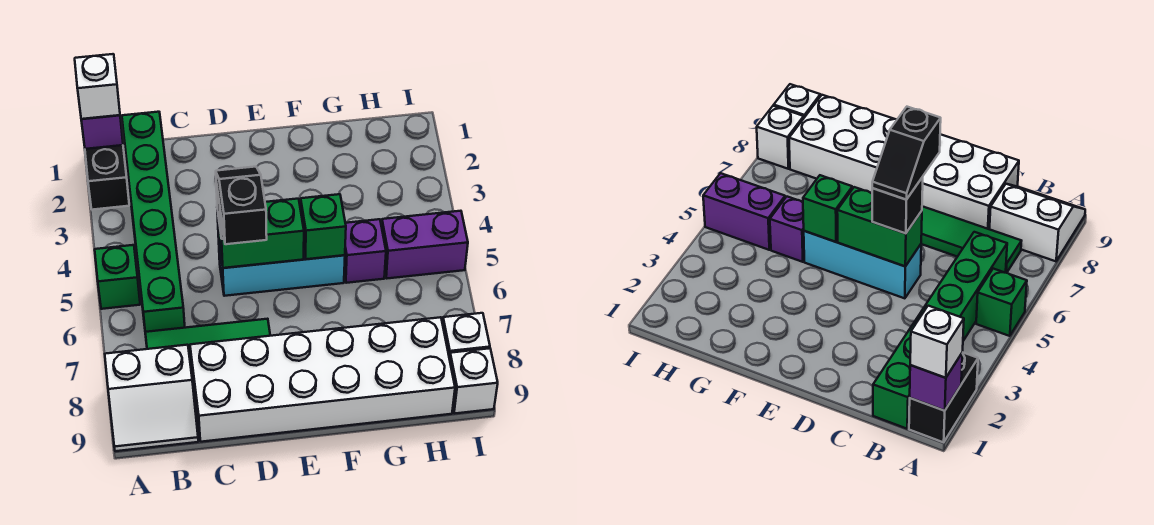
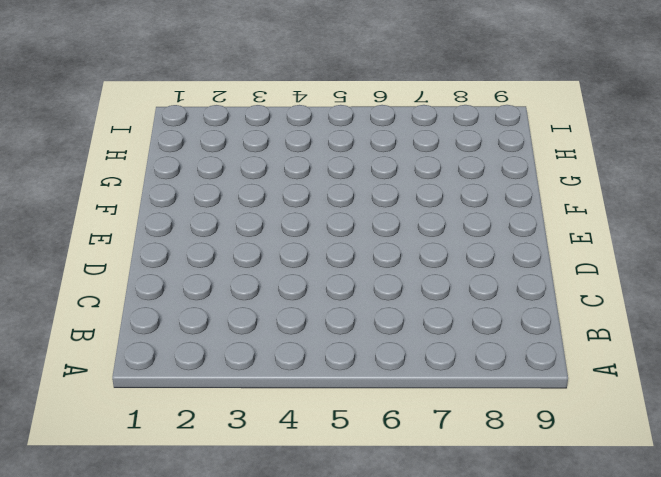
none -> black 1x2 brick [85,145,129,210]
none -> green 1x1 brick [95,245,140,309]
none -> white 2x2 slope [105,345,198,451]

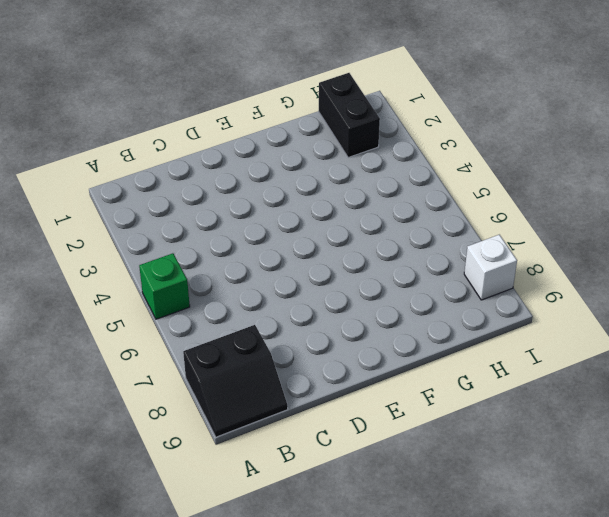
black 2x2 slope [183,325,288,437] -> white 2x2 slope [105,345,198,451]
black 1x2 brick [319,73,380,158] -> black 1x2 brick moved to [85,145,129,210]
none -> green 1x6 brick [122,112,185,332]
none -> green 1x3 tile [145,319,270,370]
none -> white 2x6 brick [190,317,455,442]

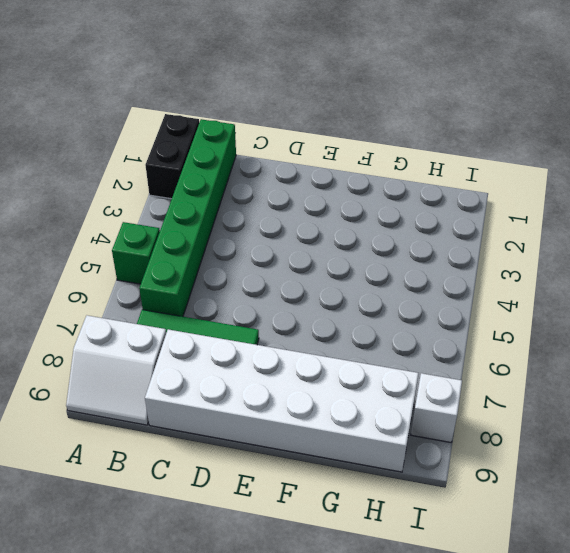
none -> cyan 1x3 brick [219,244,345,296]
none -> purple 1x1 brick [344,219,386,283]
none -> purple 1x2 brick [382,211,468,278]

